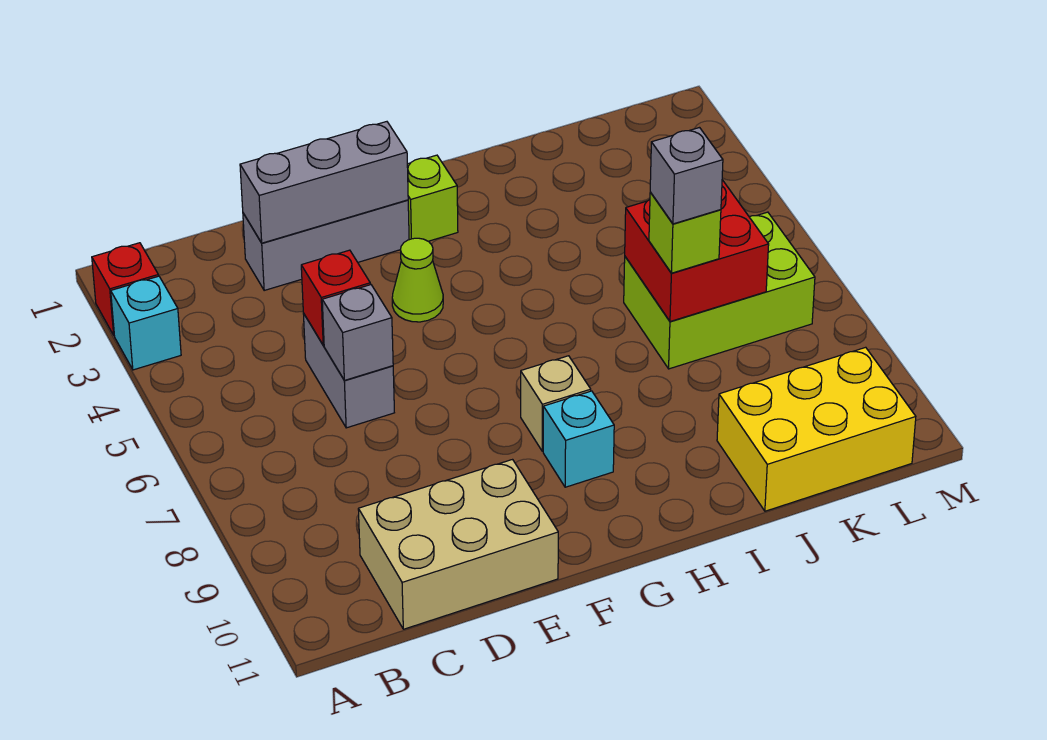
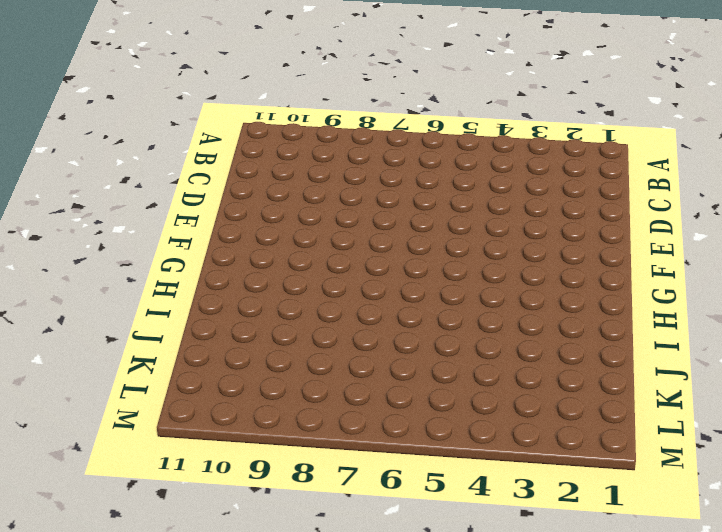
none -> red 1x1 brick [92,243,158,335]
none -> cyan 1x1 brick [111,276,181,370]
none -> tan 2x3 brick [358,460,558,629]

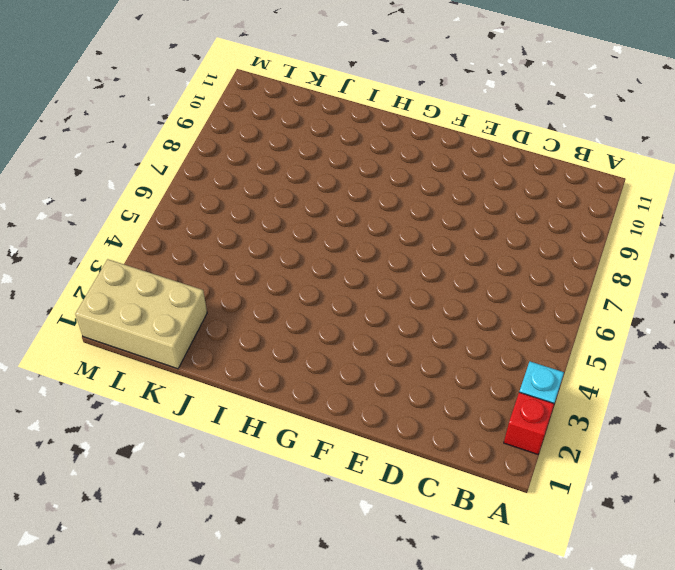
tan 2x3 brick [75,259,207,369] -> tan 2x3 brick moved to [358,460,558,629]
none -> grey 1x3 brick [243,200,409,290]
none -> grey 1x2 brick [303,313,394,428]
none -> lime 1x1 cone [392,238,443,322]

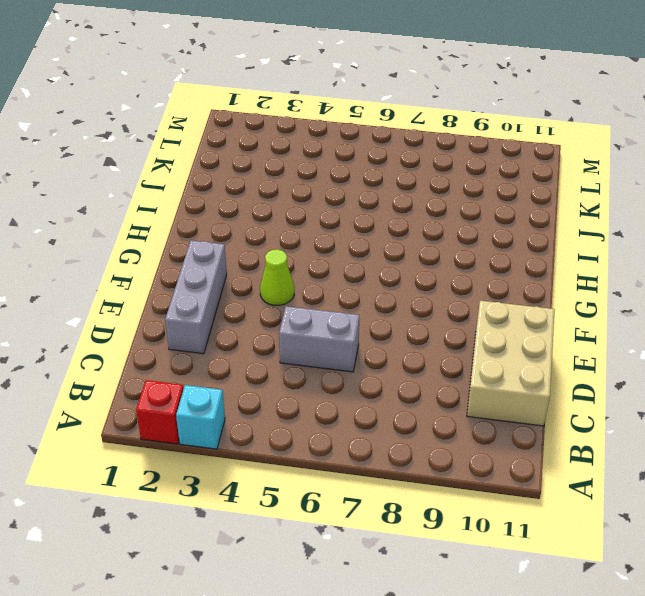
none -> lime 1x1 brick [407,155,458,241]
none -> tan 1x1 brick [521,356,591,451]
none -> cyan 1x1 brick [543,391,614,487]

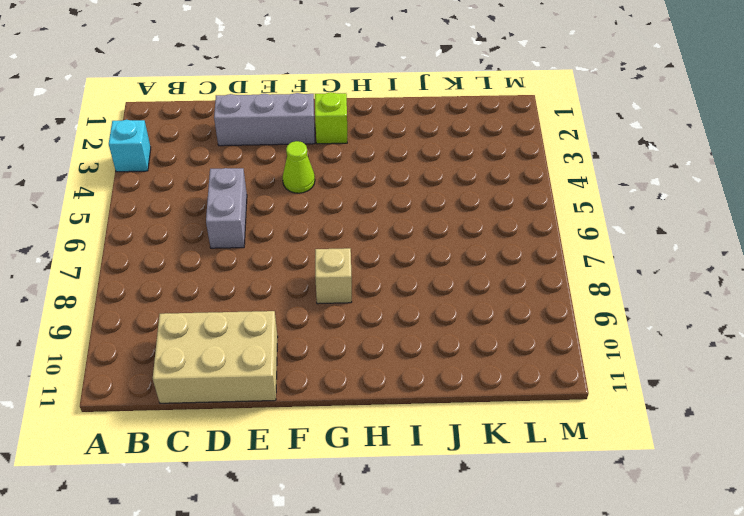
none -> red 1x1 brick [92,243,158,335]
none -> cyan 1x1 brick [543,391,614,487]
none -> lime 2x3 brick [624,212,815,369]

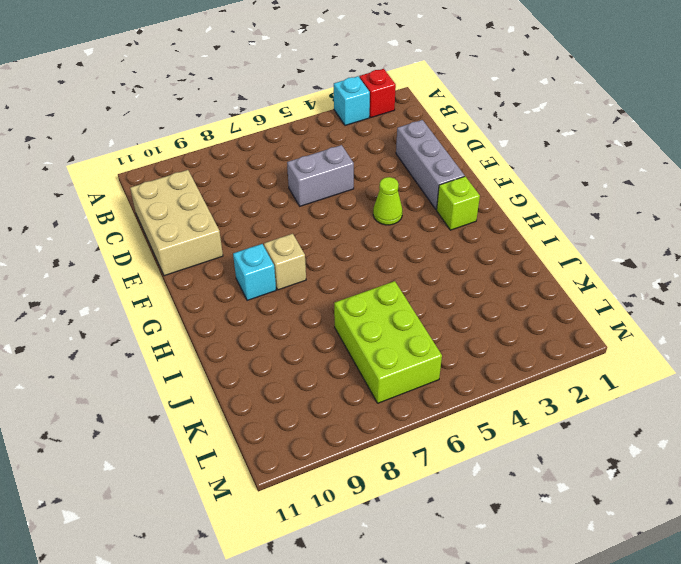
none -> yellow 2x3 brick [717,347,916,511]
none -> grey 1x3 brick [240,122,408,243]
none -> red 1x1 brick [301,250,370,345]

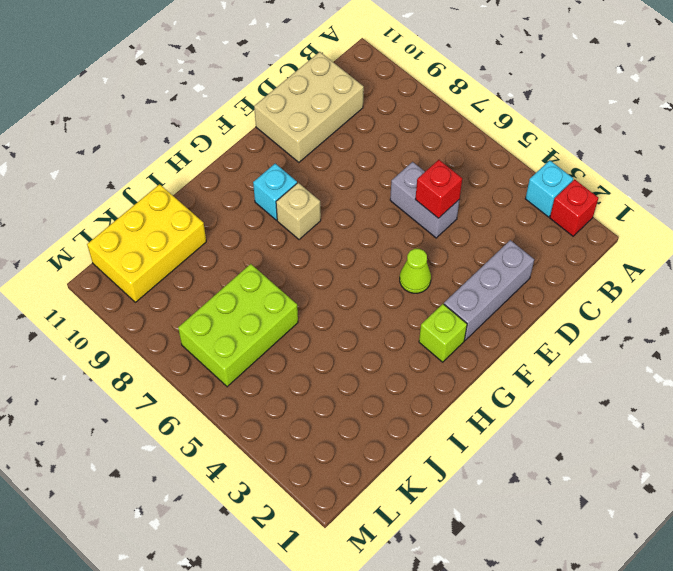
none -> grey 1x3 brick [240,122,408,243]
none -> grey 1x1 brick [322,285,393,380]
none -> red 2x2 brick [625,180,769,322]

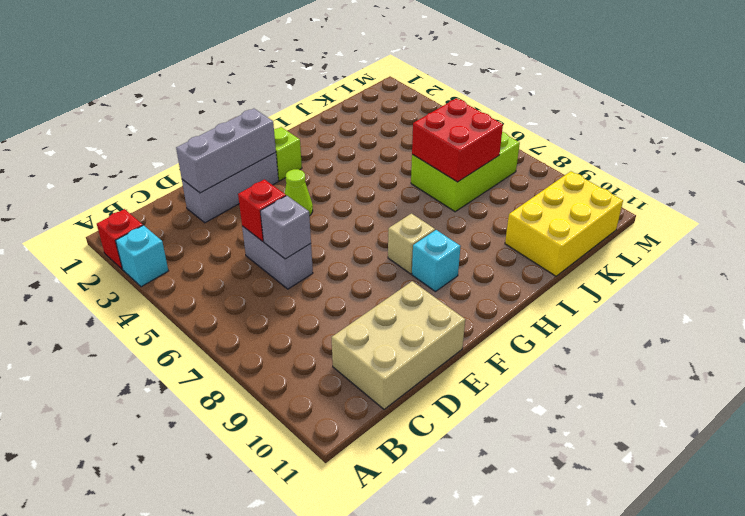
none -> lime 1x1 brick [649,192,721,273]
none -> grey 1x1 brick [650,128,723,224]

